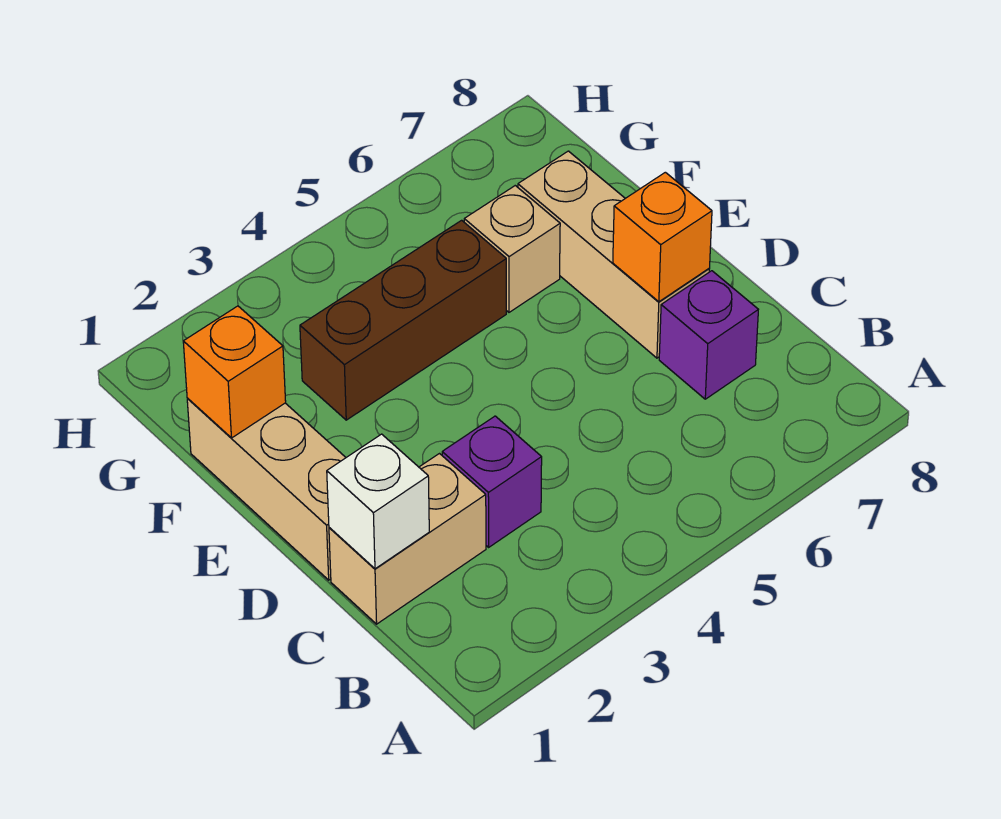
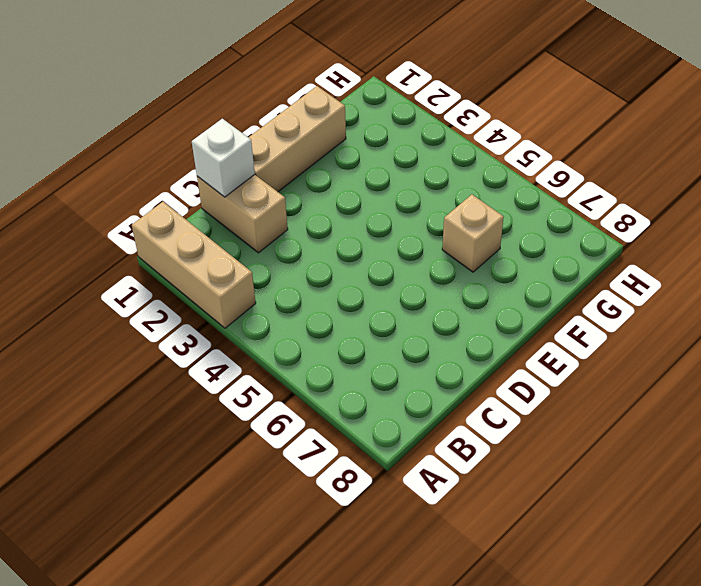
tan 1x3 brick [132,202,256,328] -> tan 1x3 brick turned to [518,151,709,358]
none -> purple 1x1 brick [442,416,542,547]
none -> purple 1x1 brick [659,271,758,399]

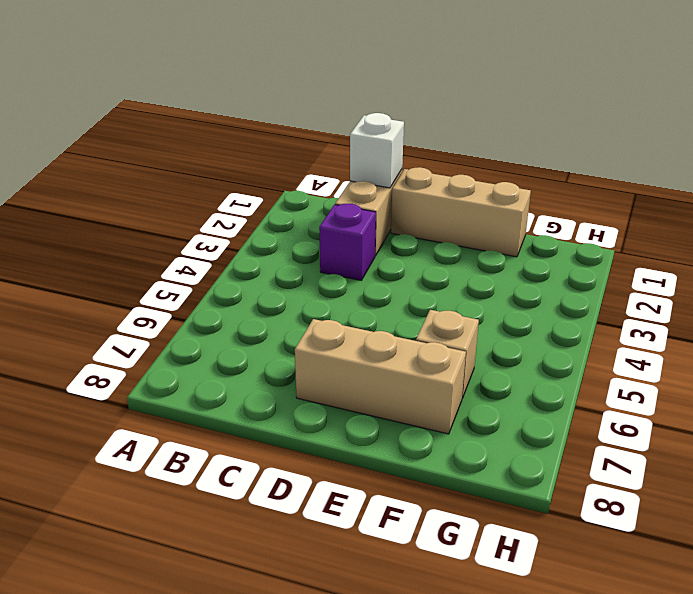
none -> purple 1x1 brick [659,271,758,399]
none -> brown 1x3 brick [300,220,506,420]

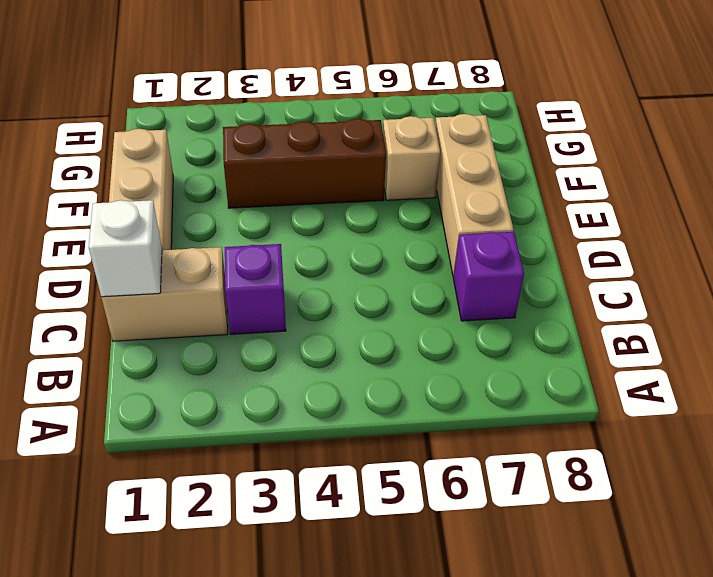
none -> orange 1x1 brick [613,172,712,302]
none -> orange 1x1 brick [183,306,286,438]

